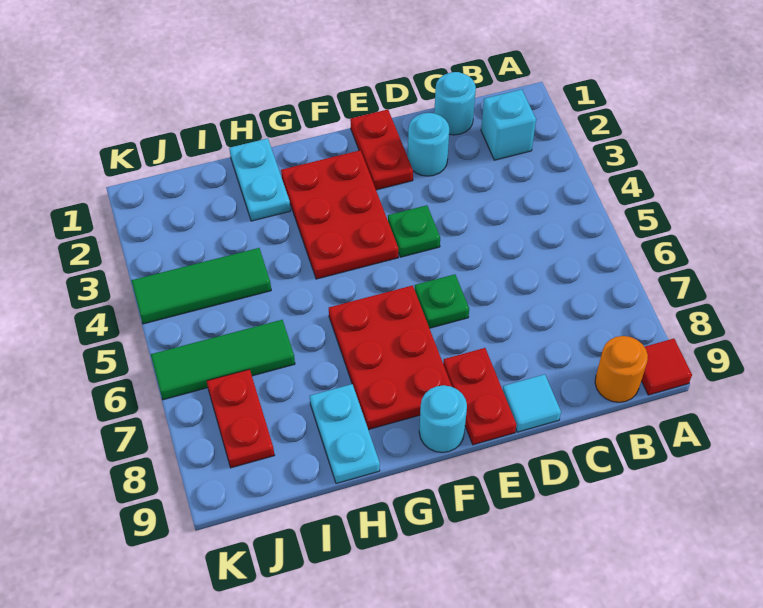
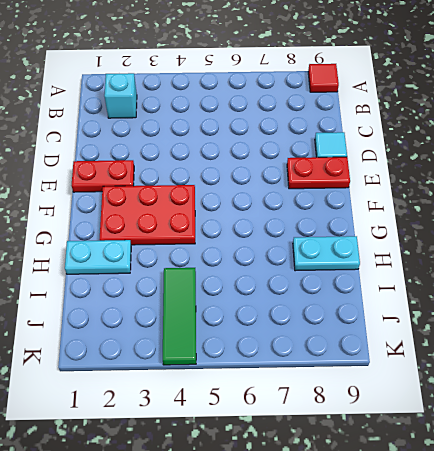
none -> orange 1x1 round brick [595,336,648,402]
none -> cyan 1x1 round brick [434,72,476,135]
none -> cyan 1x1 round brick [408,113,449,176]

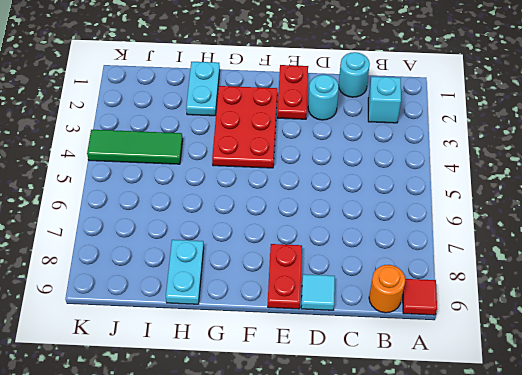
none -> green 1x1 plate [388,205,440,257]
none -> green 1x1 plate [415,274,469,328]
none -> red 2x3 plate [329,285,452,430]

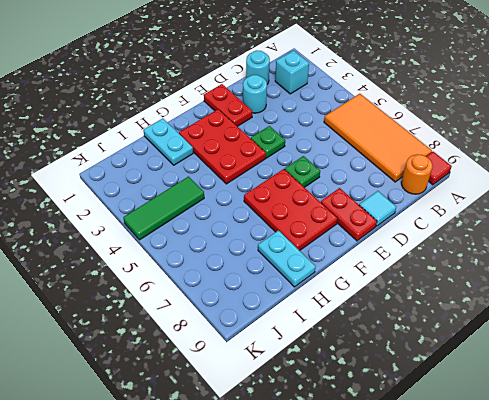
orange 2x4 tile [324,94,432,182] -> none
none -> cyan 1x1 round brick [419,385,467,452]
none -> green 1x3 tile [151,320,295,400]
none -> red 1x2 plate [207,369,275,468]

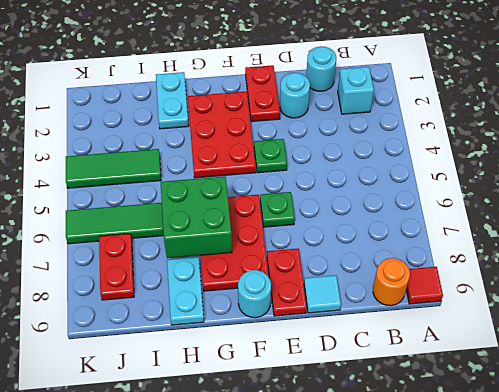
green 2x2 brick [161,176,232,258] -> none

